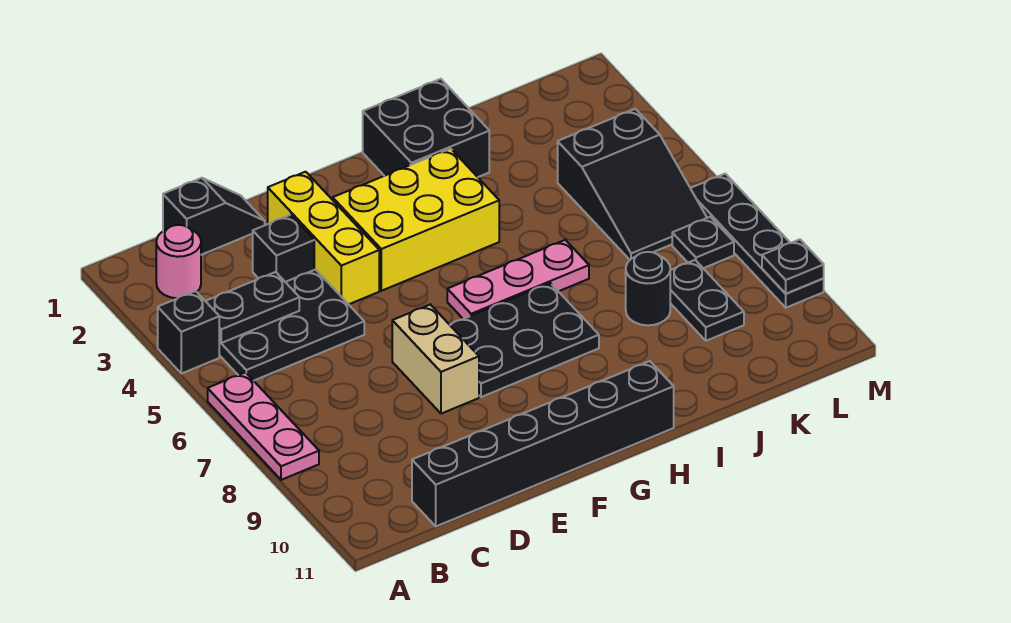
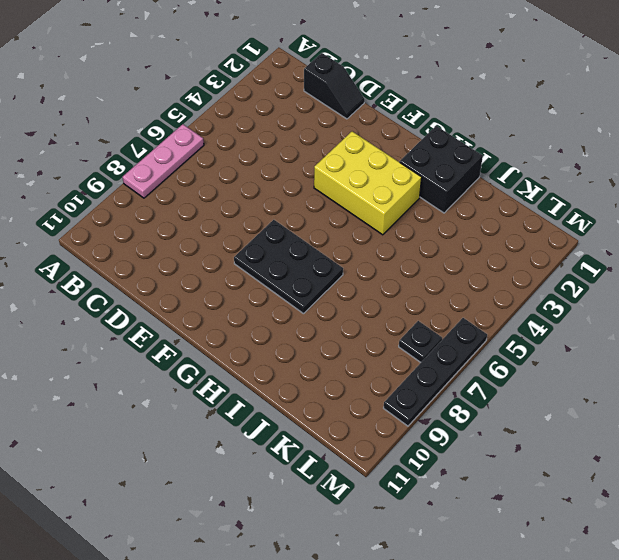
none -> black 1x1 brick [158,291,219,374]
none -> pink 1x1 round brick [156,225,201,298]
none -> black 2x3 plate [219,270,364,381]

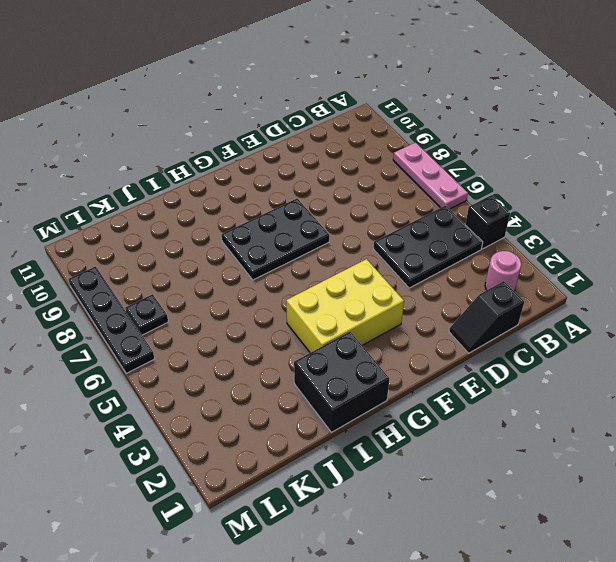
none -> black 1x6 brick [412,361,674,526]
none -> black 1x1 brick [253,215,314,282]
none -> yellow 1x3 brick [268,172,379,304]

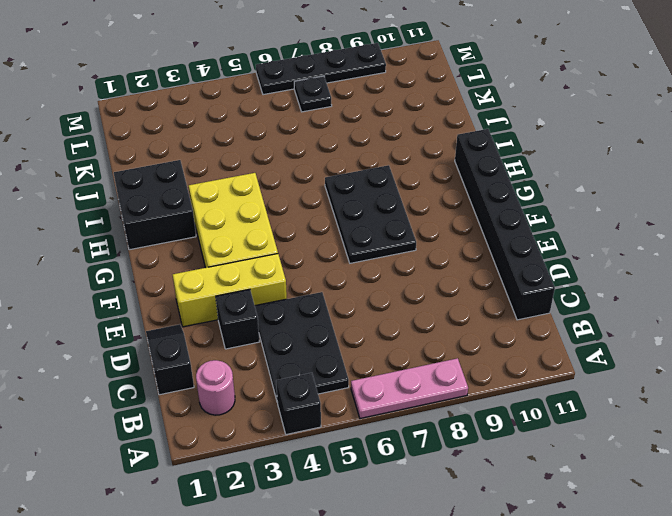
none -> tan 1x2 brick [392,305,479,414]
none -> pink 1x3 plate [447,240,589,319]
none -> black 1x1 round brick [626,252,670,325]

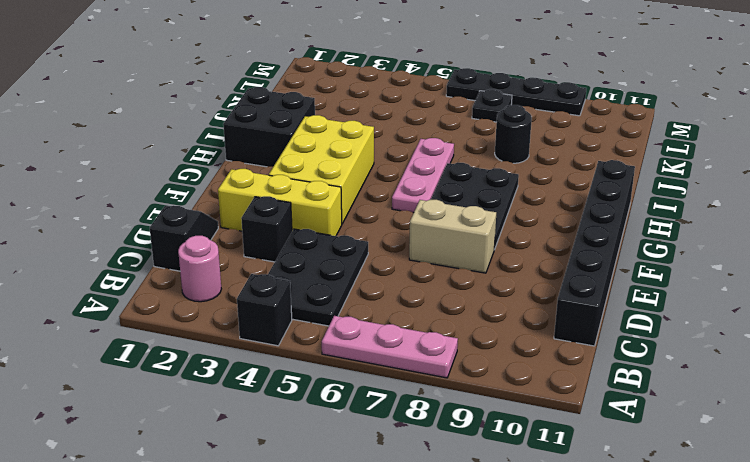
none -> black 2x3 slope [558,109,707,260]
none -> black 1x2 plate [670,260,744,341]
none -> black 1x2 plate [206,272,299,343]

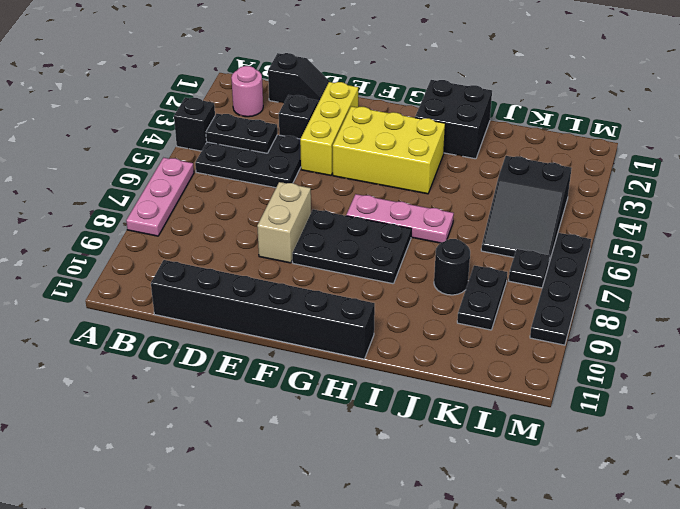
none -> black 1x1 plate [762,239,824,294]

